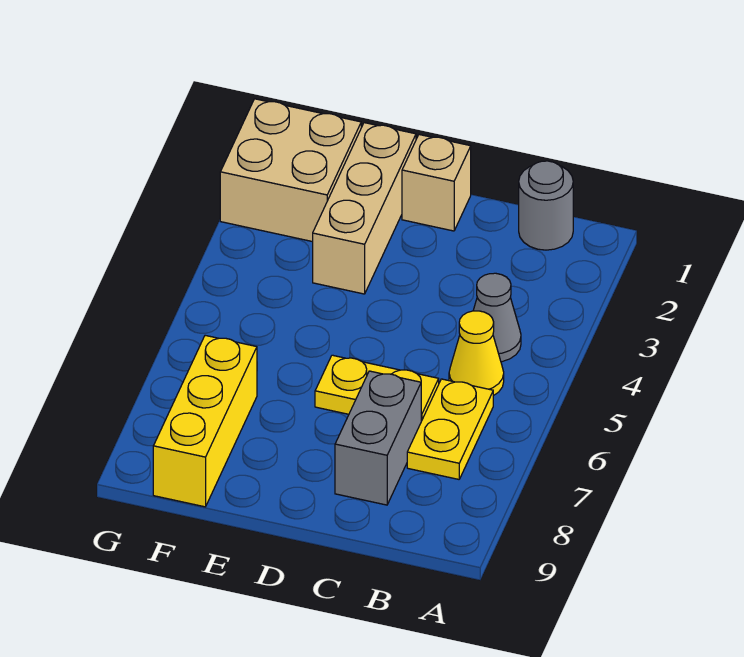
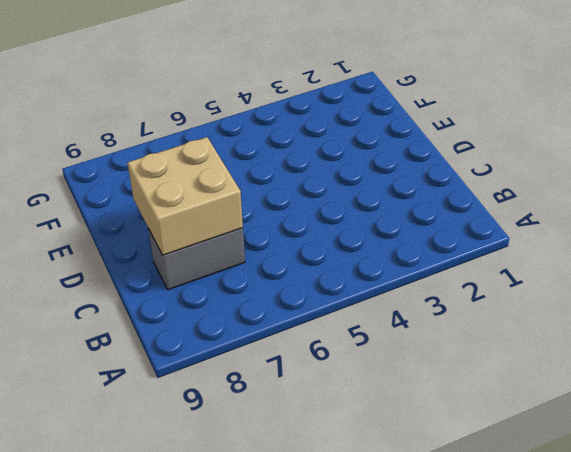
tan 2x2 brick [127,137,243,255] -> tan 2x2 brick moved to [220,99,361,242]
none -> grey 1x1 round brick [519,161,573,250]
none -> grey 1x1 cone [473,273,521,362]

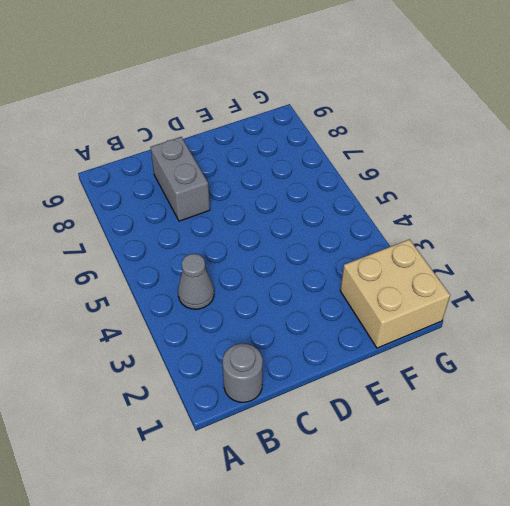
none -> yellow 1x1 cone [449,311,504,396]
none -> yellow 1x2 plate [407,379,493,479]

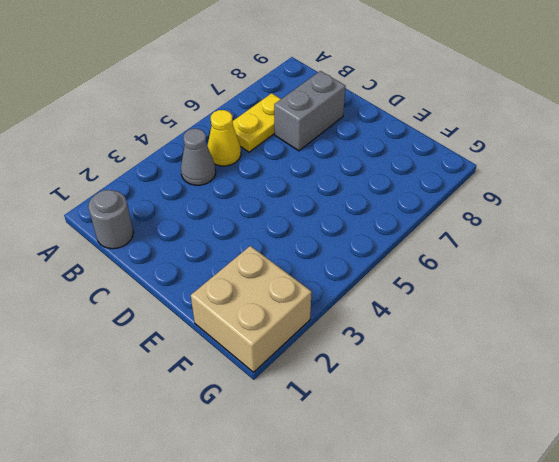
none -> yellow 1x2 plate [315,355,439,421]
none -> tan 1x1 brick [402,135,471,231]

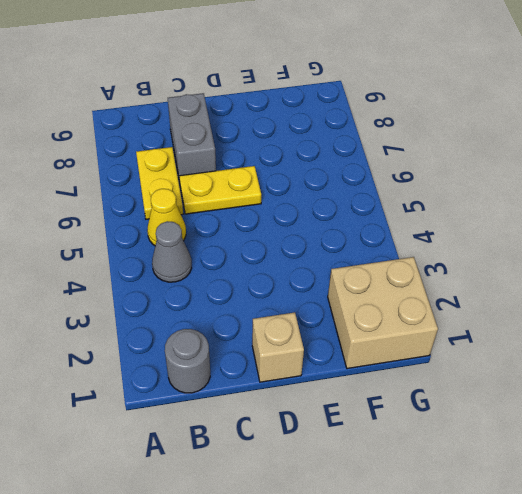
none -> tan 1x3 brick [313,123,416,294]
none -> yellow 1x3 brick [153,335,257,507]

